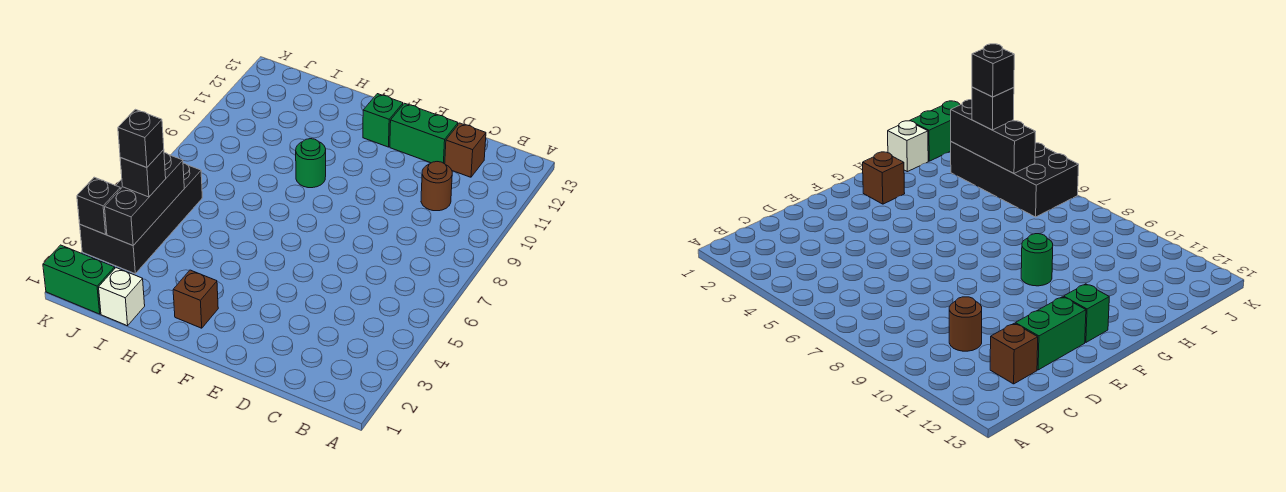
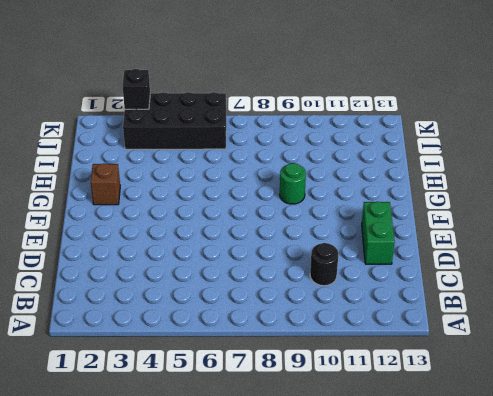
black 1x1 round brick [310,243,339,286] -> brown 1x1 round brick [421,162,452,211]
none -> brown 1x1 brick [445,123,486,177]
none -> green 1x1 brick [363,94,403,147]
none -> white 1x1 brick [99,268,145,326]

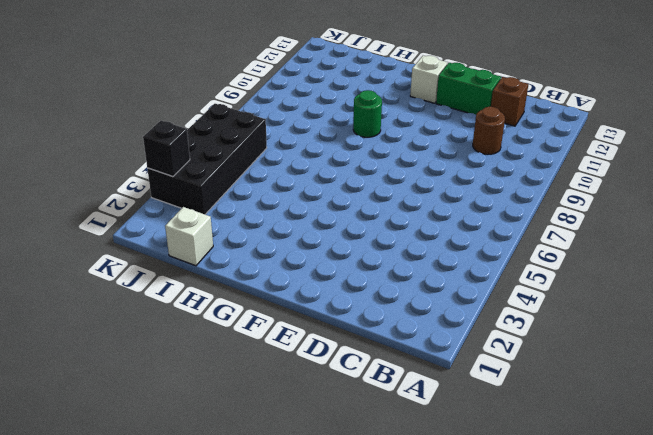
white 1x1 brick [410,56,448,103] -> green 1x1 brick [363,94,403,147]
none -> brown 1x1 brick [173,270,218,328]
none -> green 1x2 brick [43,245,115,314]
none -> black 1x3 brick [105,153,184,245]

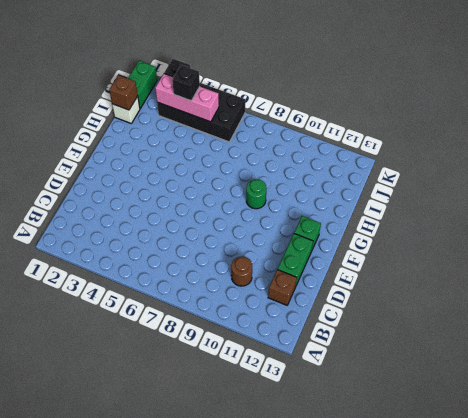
brown 1x1 brick [109,75,138,110] -> brown 1x1 brick moved to [173,270,218,328]
pink 1x3 brick [155,74,219,122] -> black 1x3 brick [105,153,184,245]
none -> black 1x1 brick [118,109,164,168]

